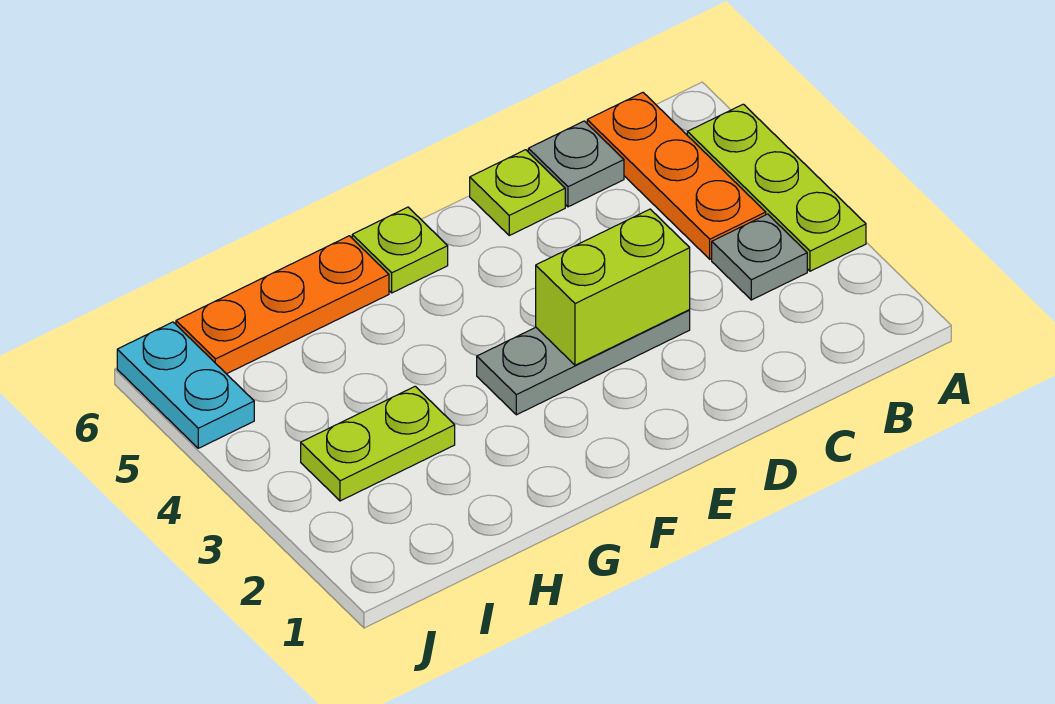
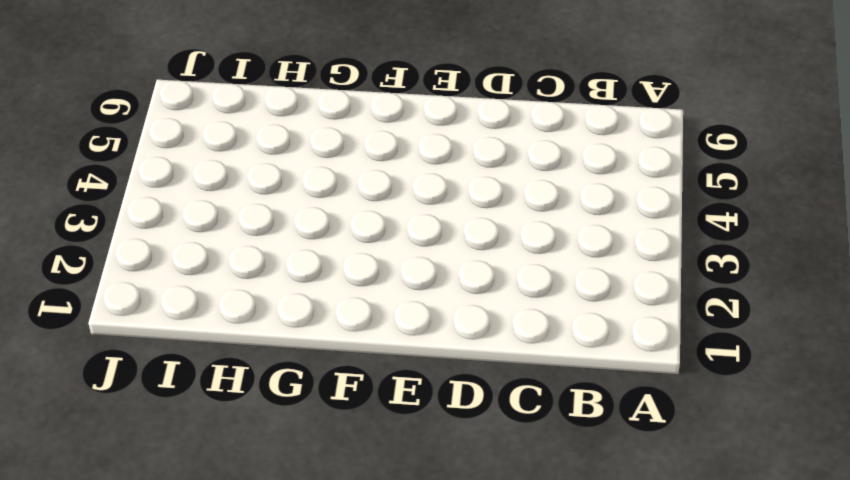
none -> lime 1x3 plate [687,104,866,271]
none -> grey 1x1 plate [712,214,807,300]

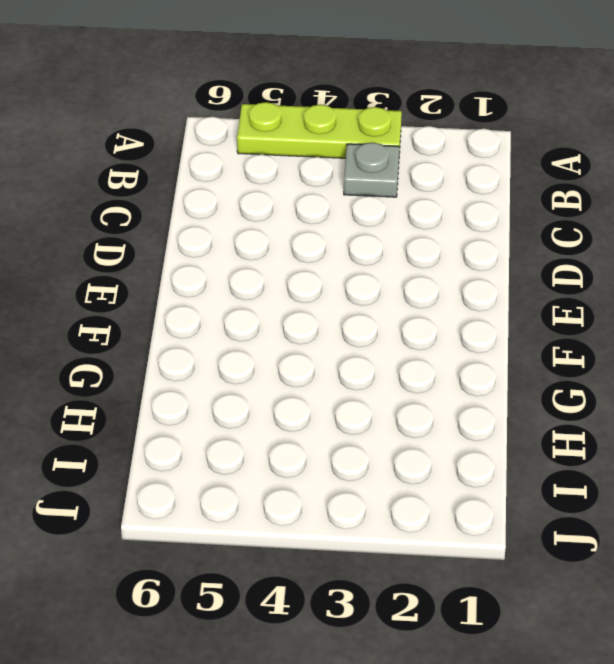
none -> orange 1x3 plate [587,93,766,259]
none -> grey 1x1 plate [528,121,624,207]

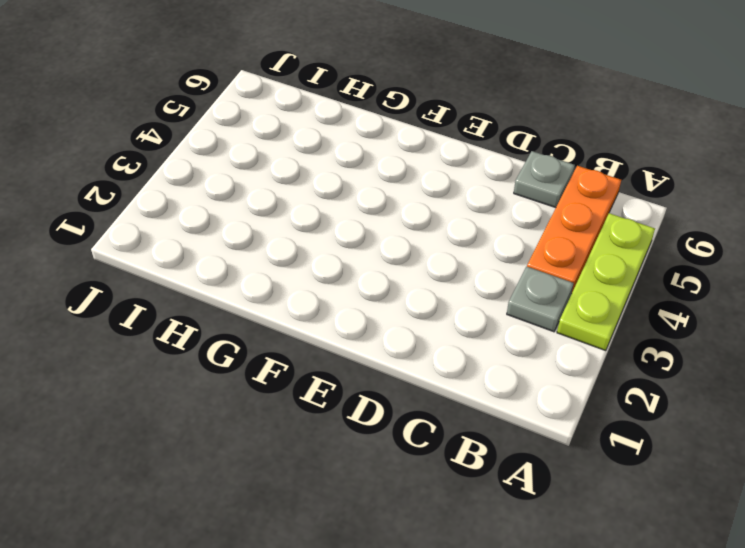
none -> grey 1x3 plate [477,310,690,415]
none -> lime 1x1 plate [470,150,565,235]

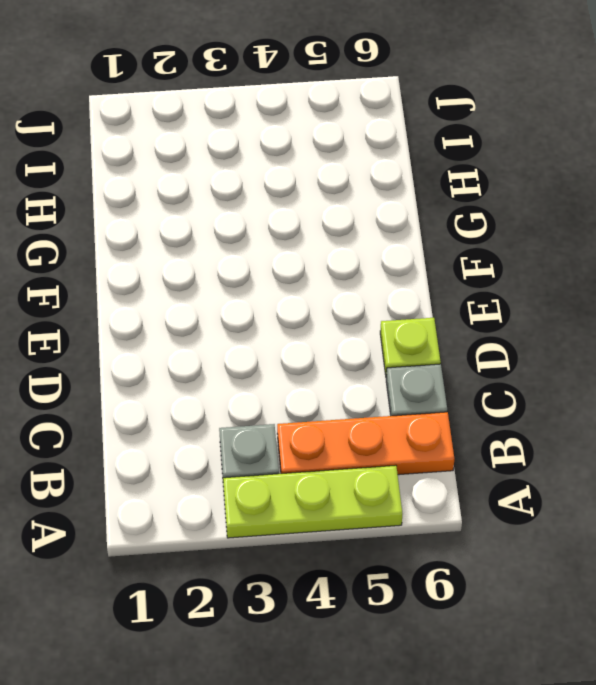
none -> grey 1x3 plate [477,310,690,415]
none -> lime 1x1 plate [352,207,448,293]

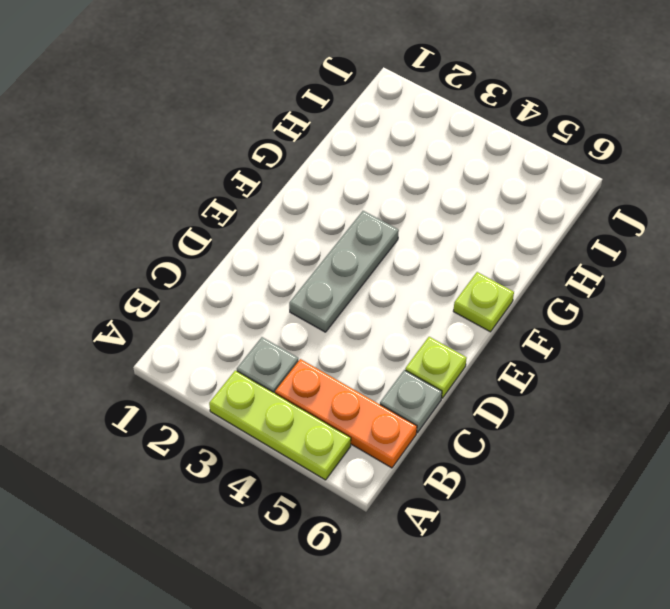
none -> orange 1x3 plate [176,236,389,374]
none -> lime 1x2 plate [301,386,455,501]

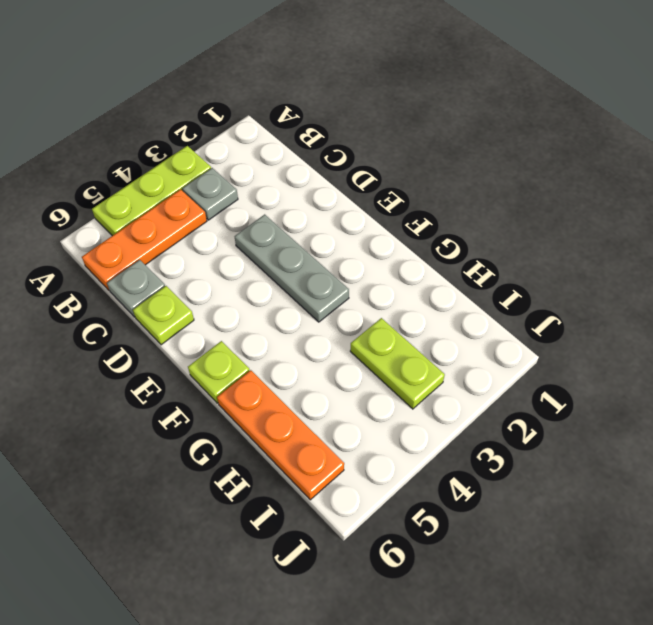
none -> cyan 1x2 plate [117,322,254,448]
none -> lime 1x2 brick [536,209,690,365]

